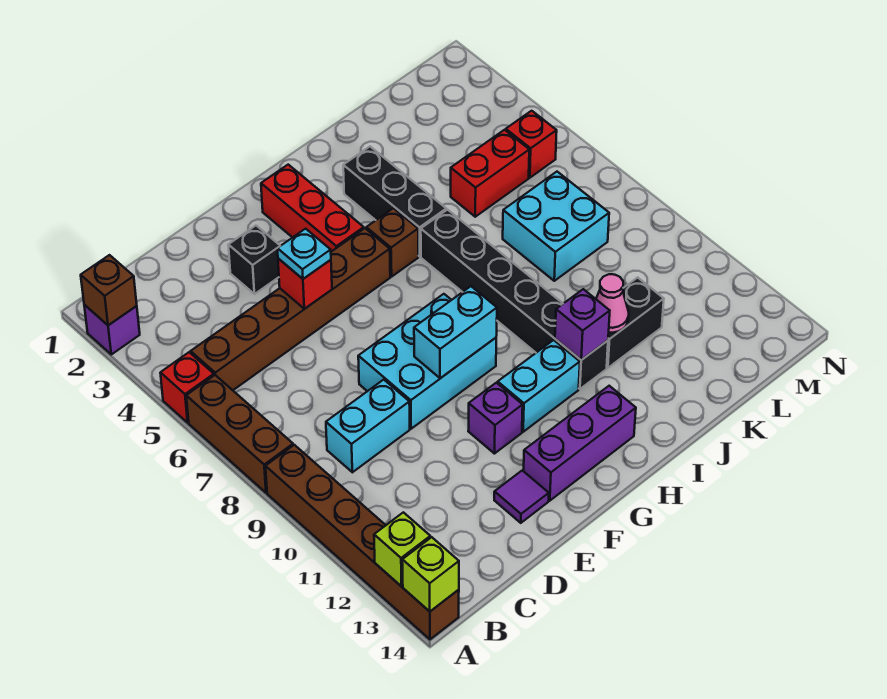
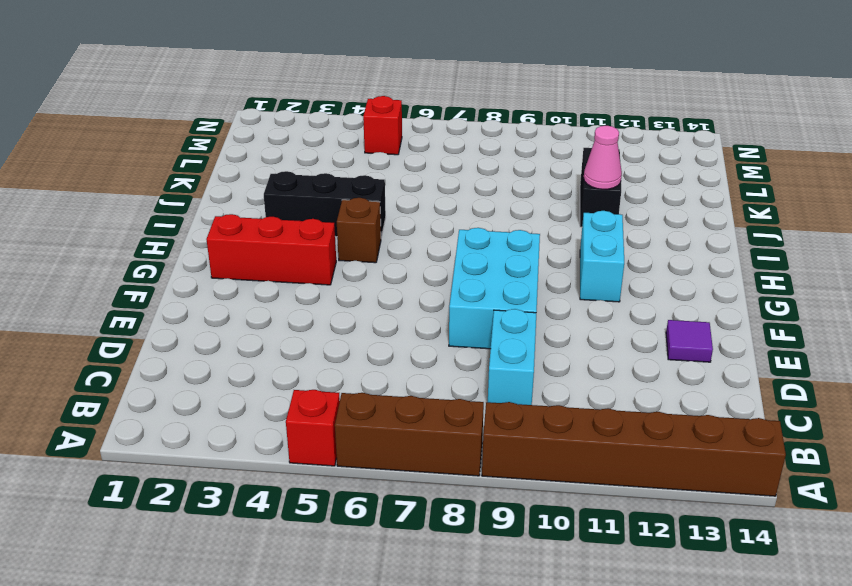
none -> purple 1x1 brick [84,305,140,354]
none -> brown 1x6 brick [191,228,390,390]
none -> black 1x1 brick [228,226,280,294]

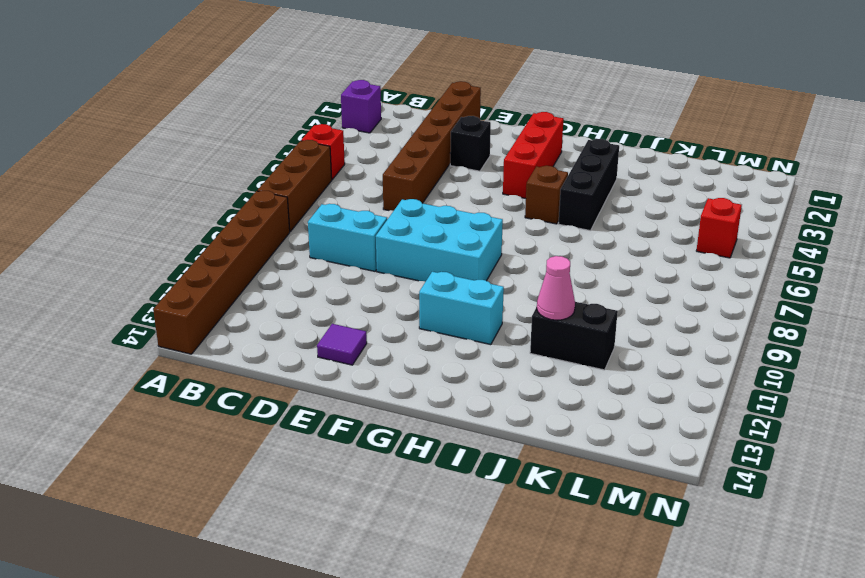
brown 1x6 brick [383,81,481,211] -> brown 1x6 brick turned to [191,228,390,390]
none -> purple 1x1 brick [468,383,523,454]
none -> purple 1x3 brick [524,386,636,501]
none -> black 1x6 brick [421,210,608,389]

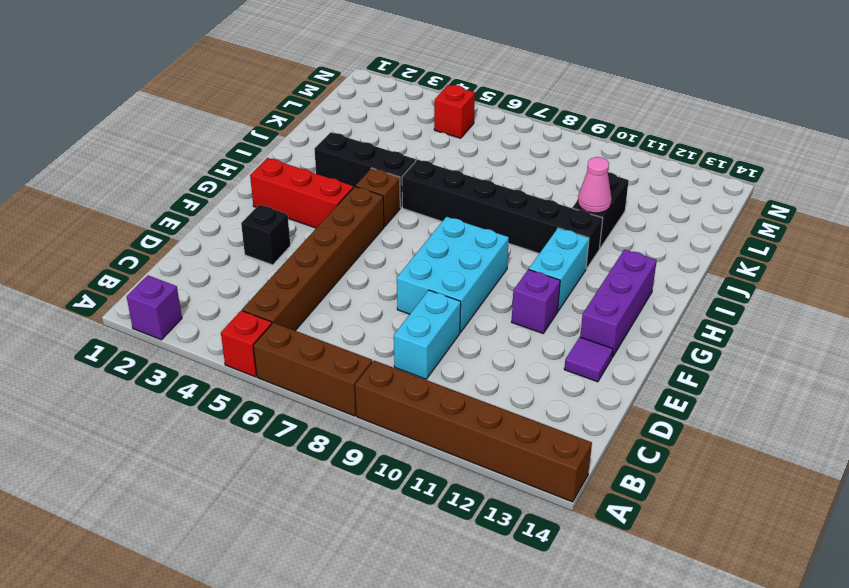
none -> red 1x2 brick [451,130,529,217]
none -> cyan 2x2 brick [503,172,609,281]
none -> brown 1x1 brick [81,255,137,325]

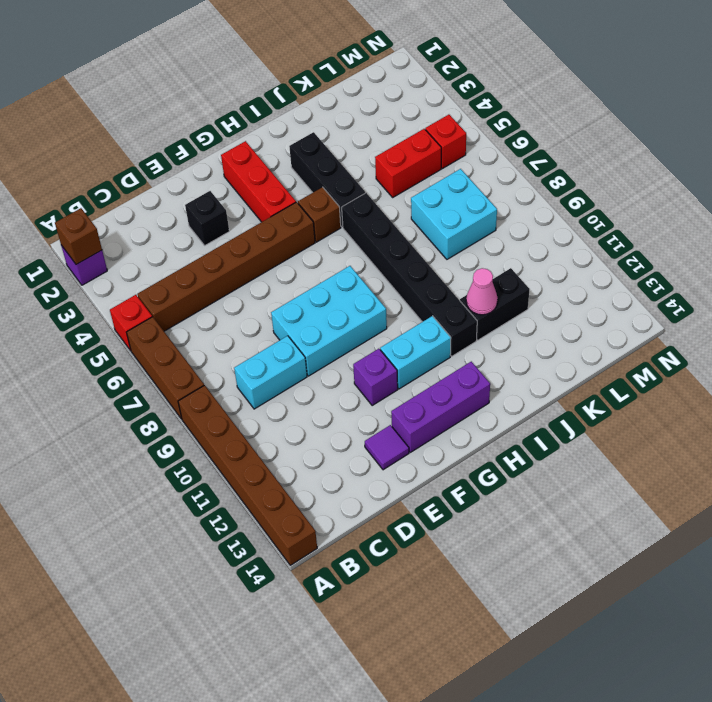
none -> lime 1x1 brick [374,512,430,587]
none -> lime 1x1 brick [402,537,459,611]
none -> red 1x1 brick [278,258,332,309]

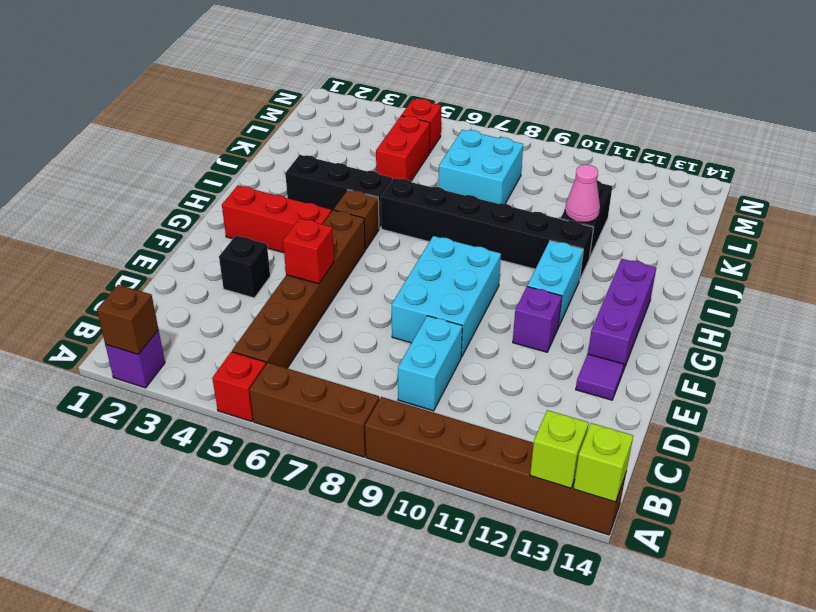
none -> cyan 1x2 brick [414,286,497,378]
none -> purple 1x1 brick [555,289,610,360]
none -> cyan 1x1 plate [277,229,331,279]

